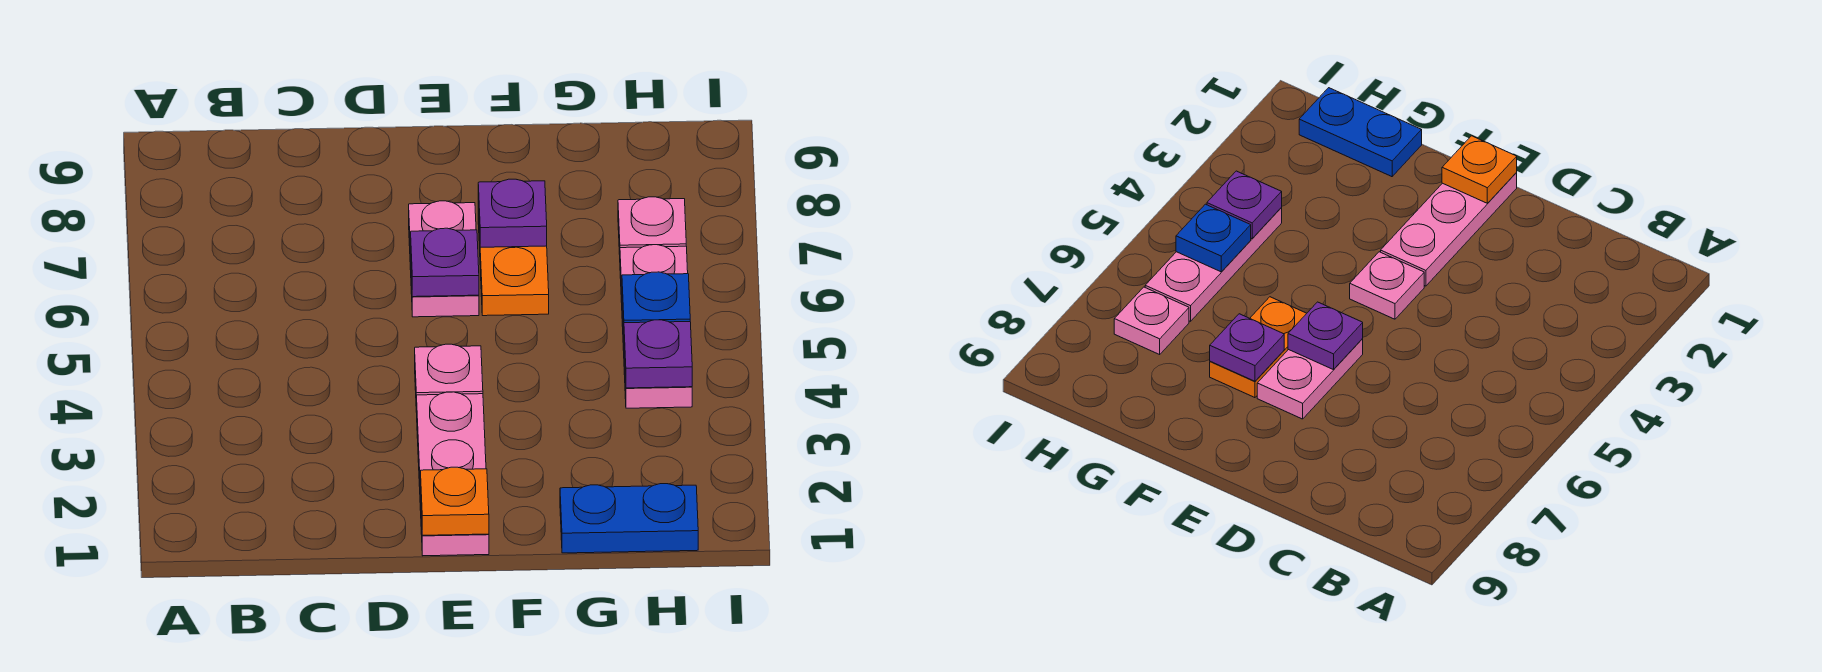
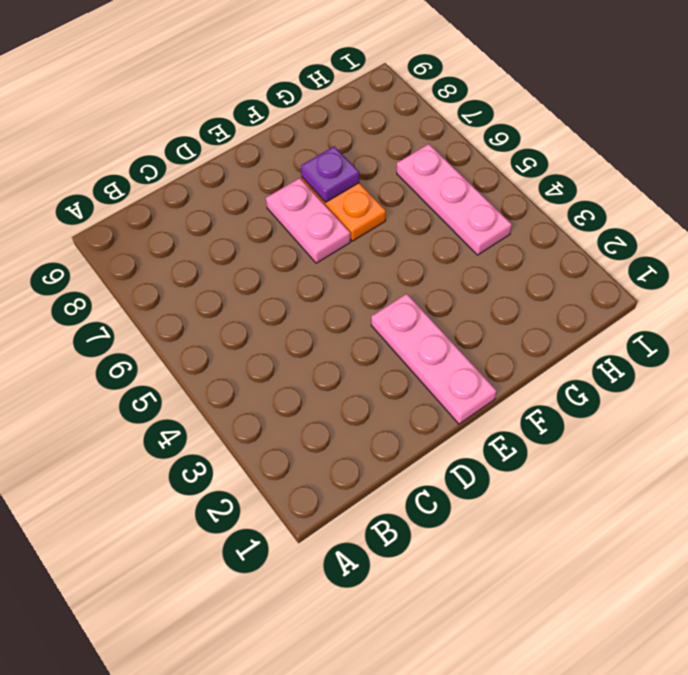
none -> pink 1x1 plate [415,344,483,412]
none -> blue 1x2 plate [560,484,698,553]
none -> pink 1x1 plate [618,197,686,255]

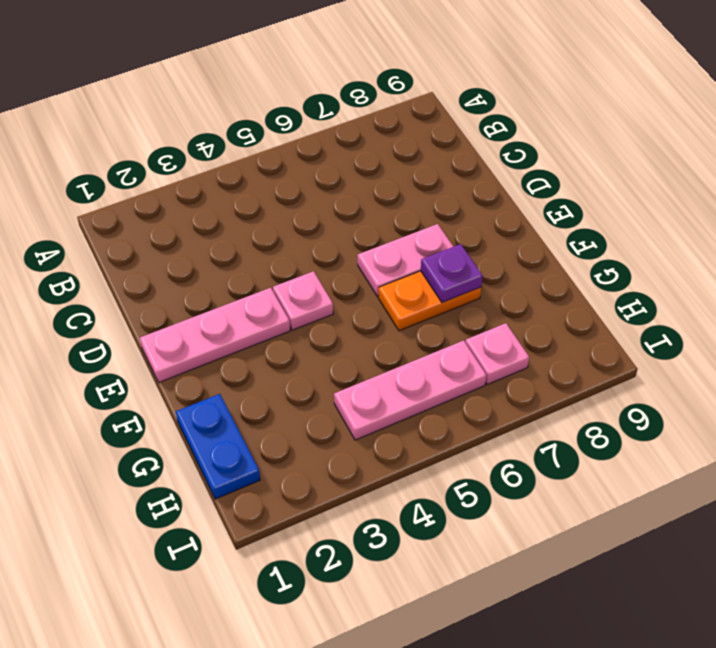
none -> orange 1x1 plate [420,467,489,535]
none -> purple 1x1 plate [411,228,479,297]
none -> purple 1x1 plate [624,320,692,388]

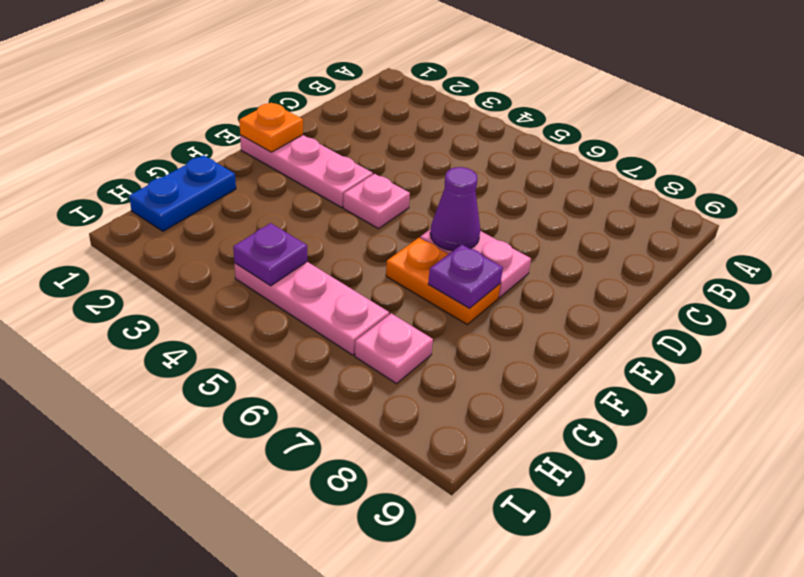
purple 1x1 cone [430,167,480,251] -> purple 1x1 plate [411,228,479,297]
none -> blue 1x1 plate [622,272,690,331]

